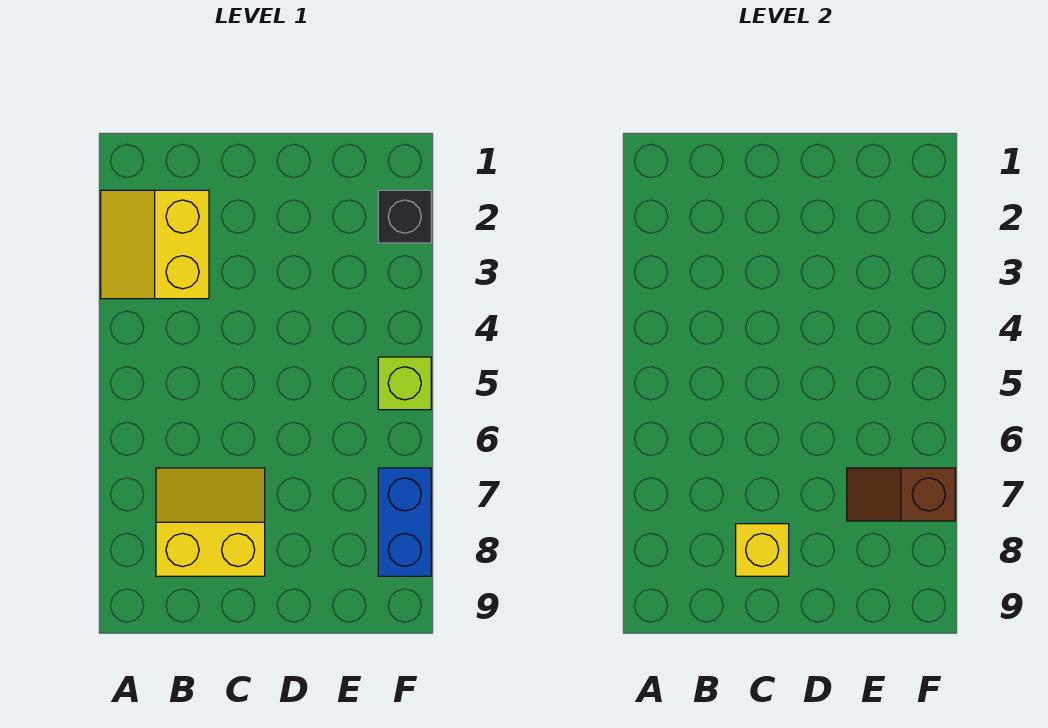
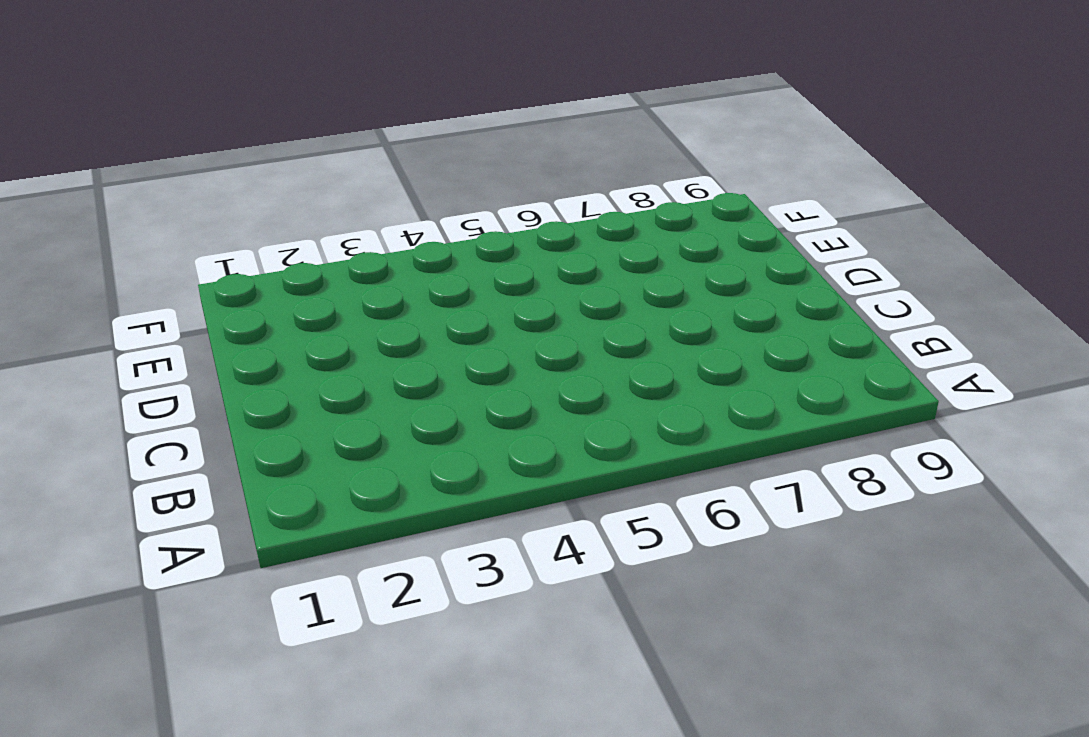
none -> yellow 2x2 slope [101,190,209,299]
none -> yellow 2x2 slope [156,468,265,576]

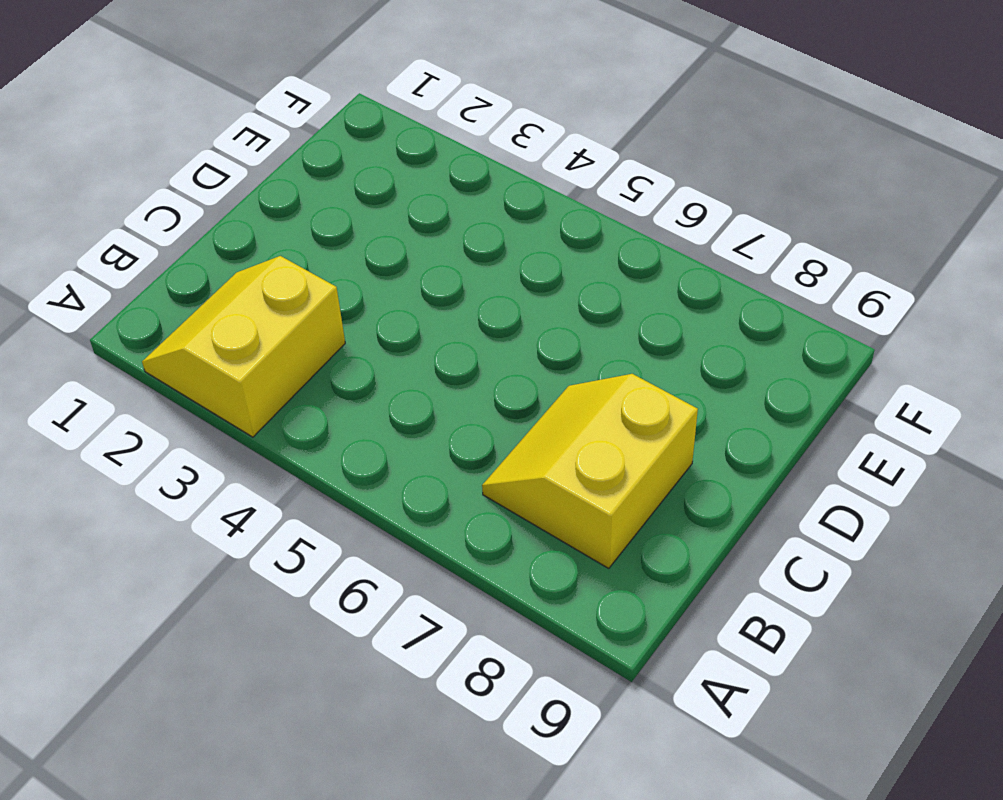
yellow 2x2 slope [142,256,345,437] -> yellow 2x2 slope turned to [101,190,209,299]
none -> black 1x1 brick [378,190,431,243]
none -> lime 1x1 brick [378,357,431,410]

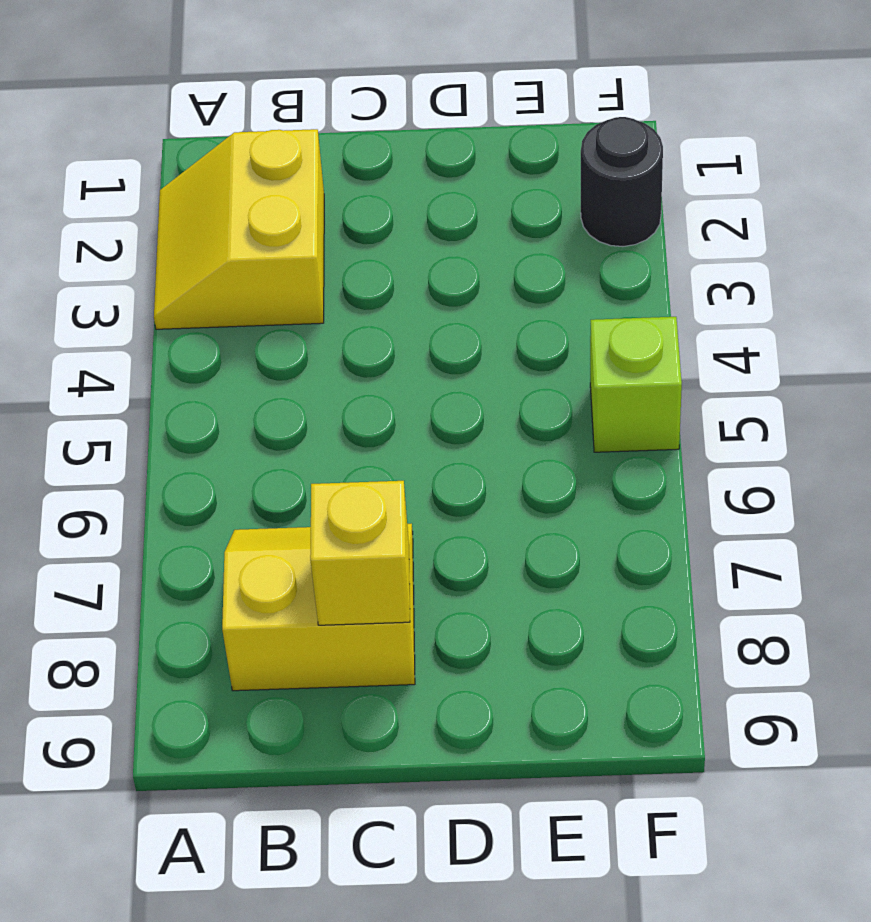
black 1x1 round brick [581,117,663,247] -> black 1x1 brick [378,190,431,243]
none -> blue 1x2 brick [378,468,431,576]
none -> brown 1x2 slope [847,468,955,521]

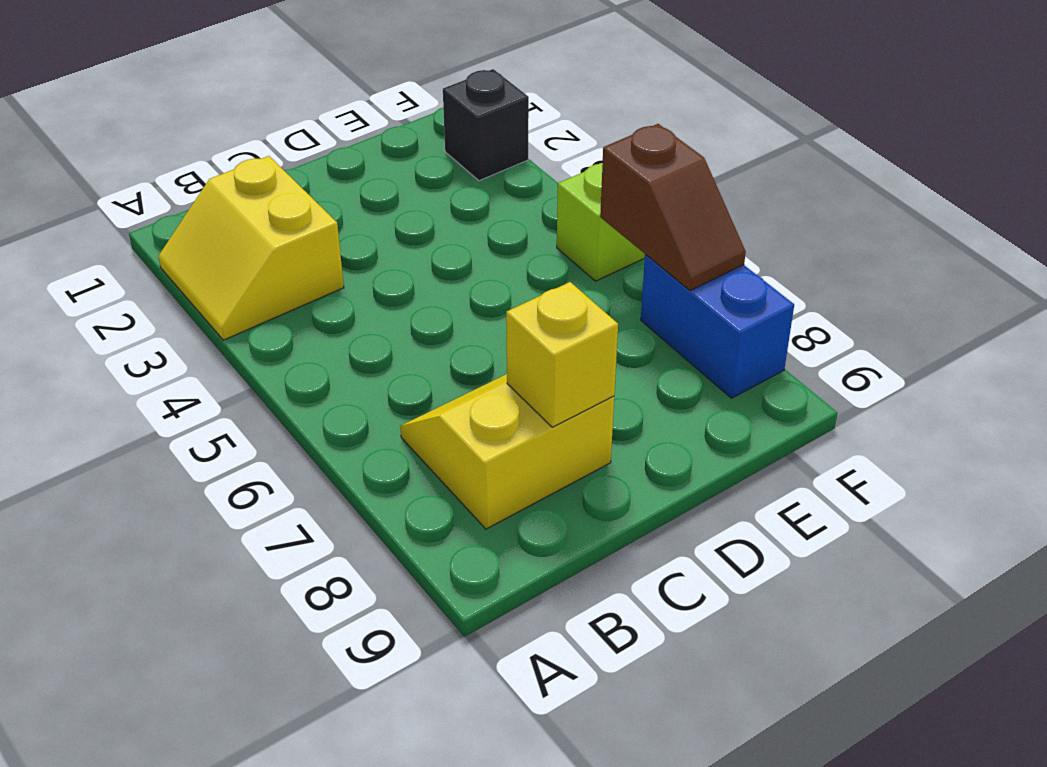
brown 1x2 slope [600,124,746,291] -> brown 1x2 slope turned to [847,468,955,521]

